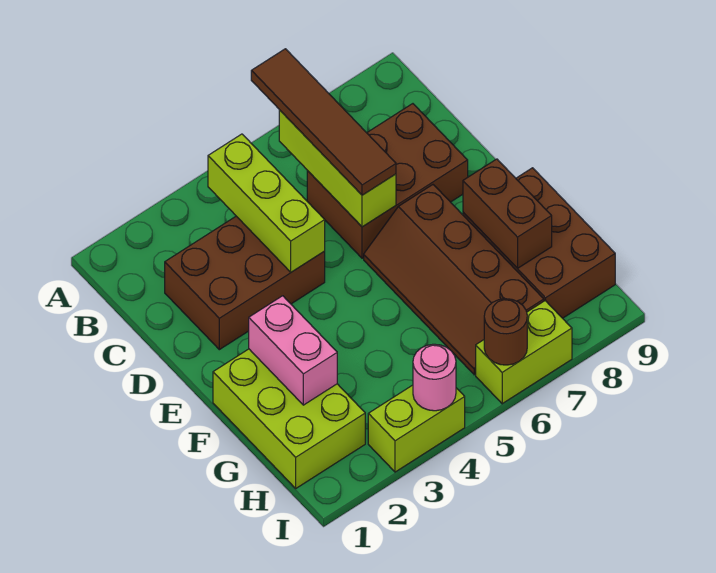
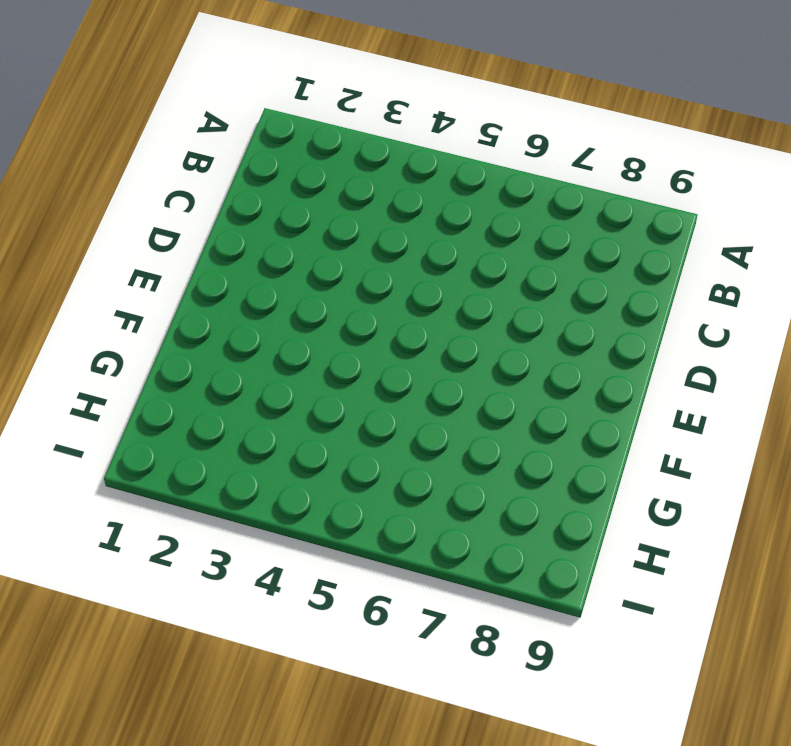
none -> brown 2x3 brick [165,216,325,350]
none -> brown 2x3 brick [307,104,468,258]
none -> brown 2x4 slope [364,185,544,375]

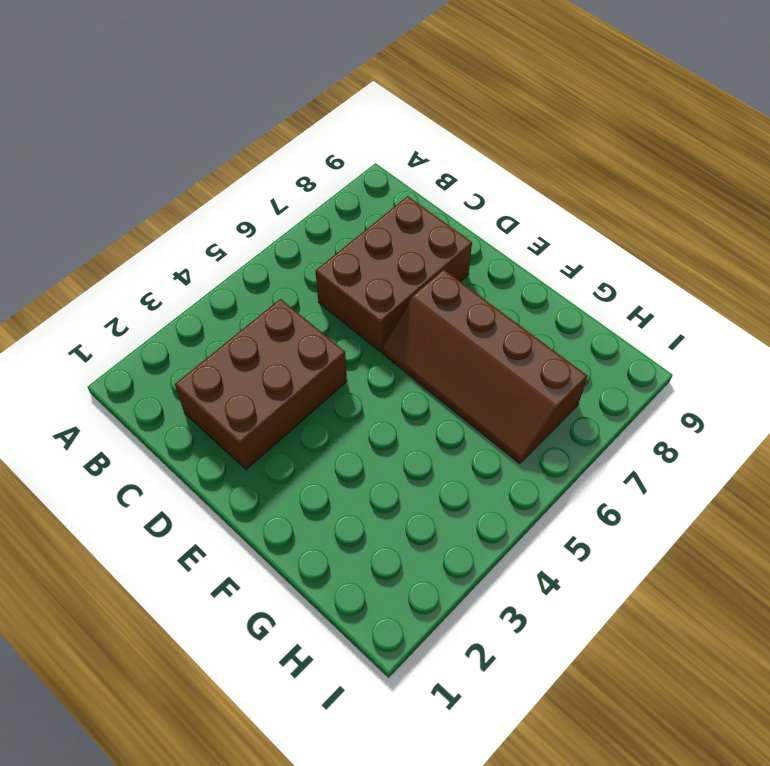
none -> lime 2x3 brick [213,349,365,488]
none -> brown 2x3 brick [463,168,615,318]
none -> lime 1x2 brick [368,385,465,472]

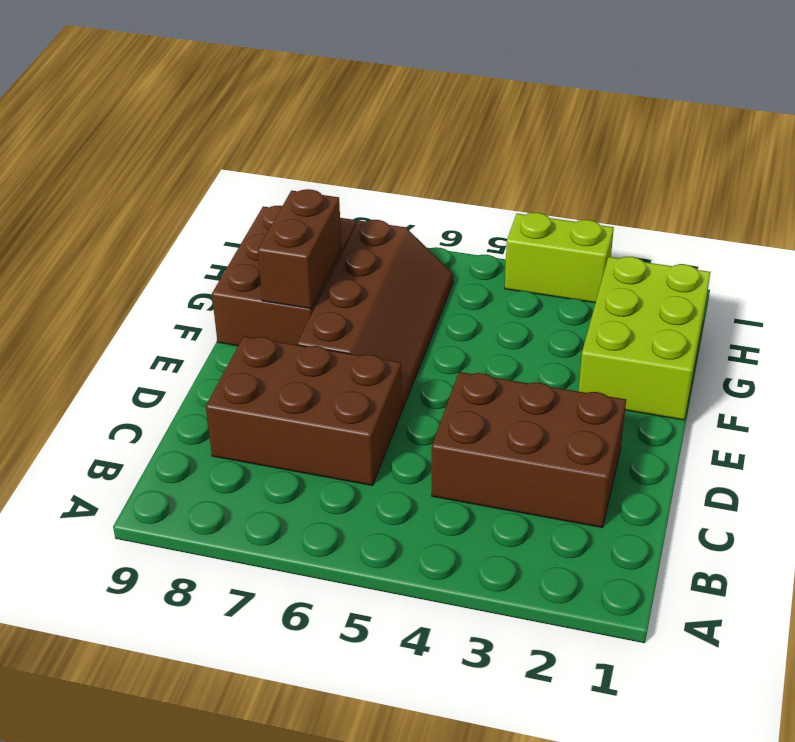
none -> lime 1x2 brick [476,301,572,404]
none -> lime 1x3 brick [208,134,325,272]
none -> lime 1x3 brick [279,110,396,227]

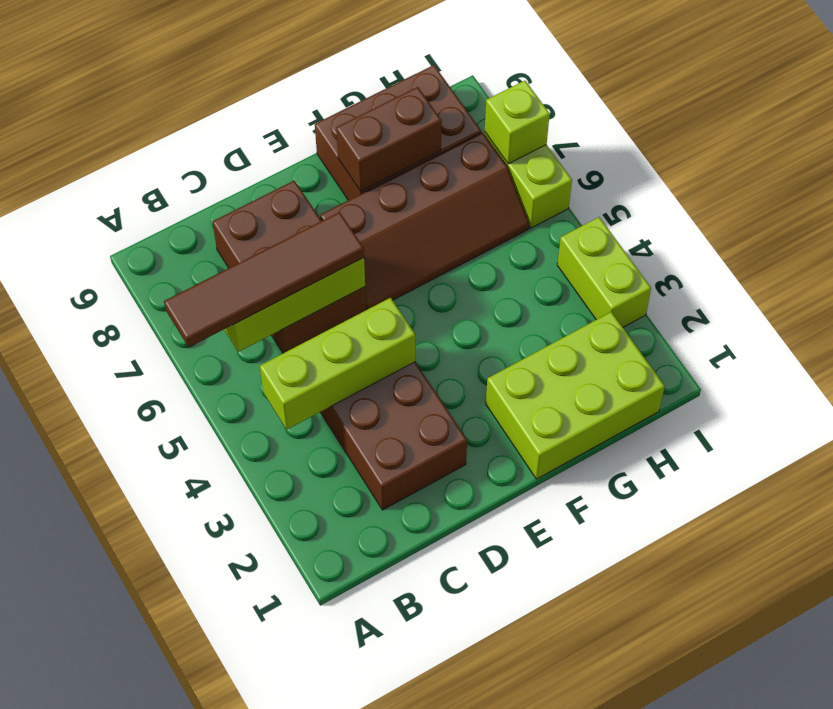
lime 1x1 brick [485,81,550,164] -> none
none -> pink 1x2 brick [249,296,337,405]
none -> pink 1x1 round brick [413,344,456,411]
none -> brown 1x1 round brick [484,299,527,365]

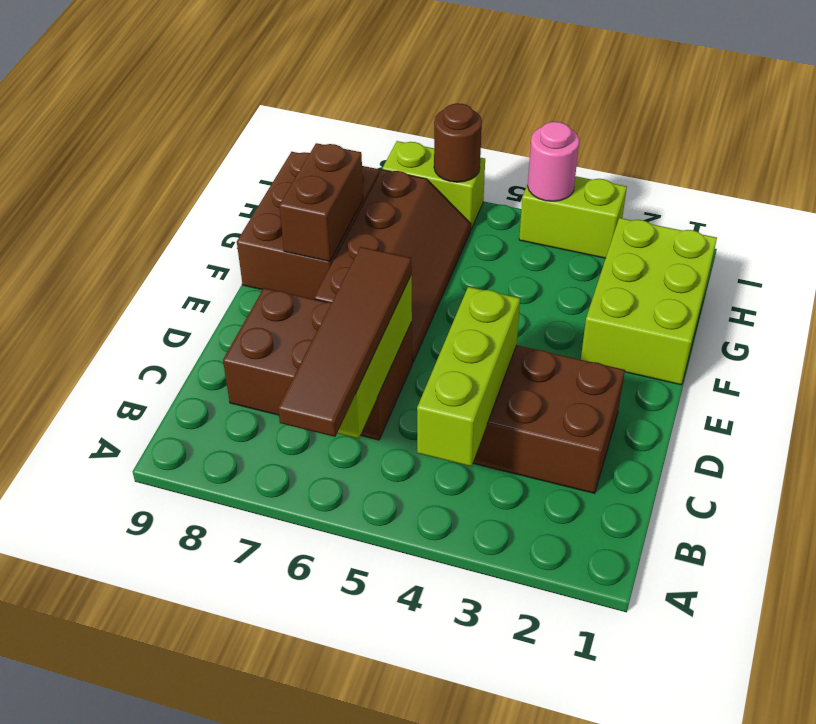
none -> pink 1x2 brick [249,296,337,405]

